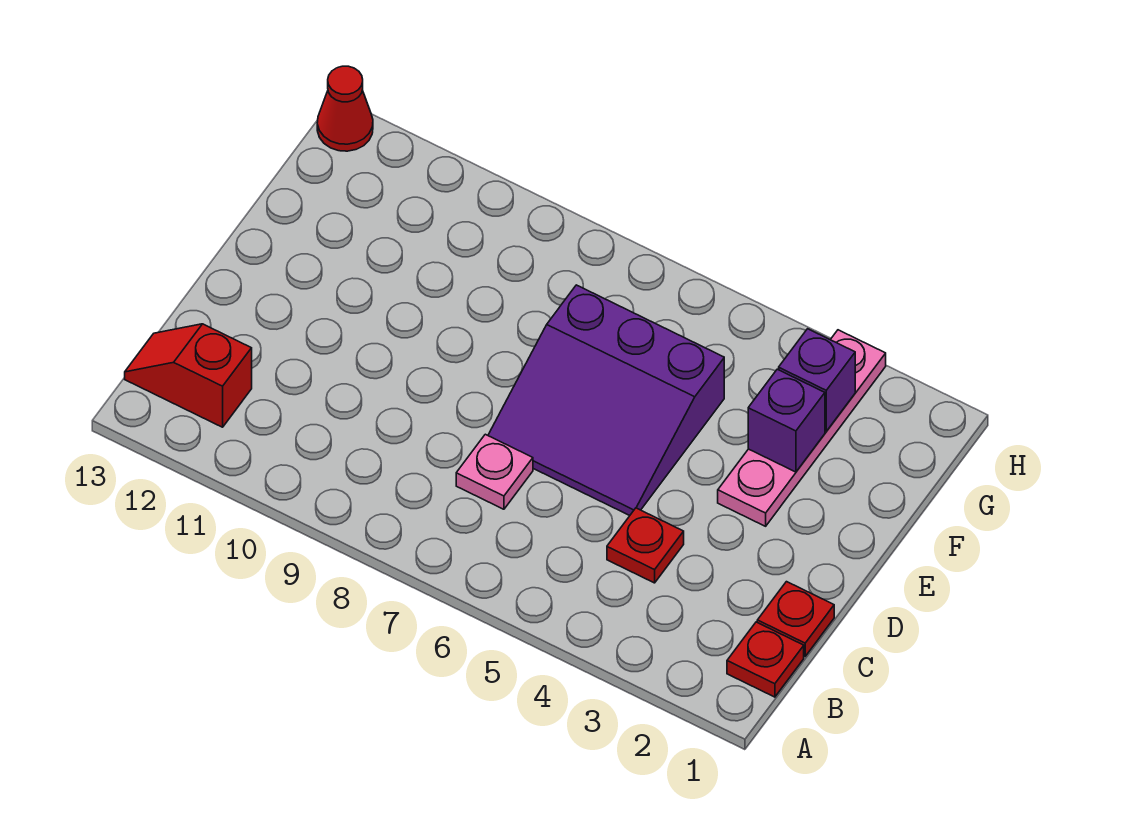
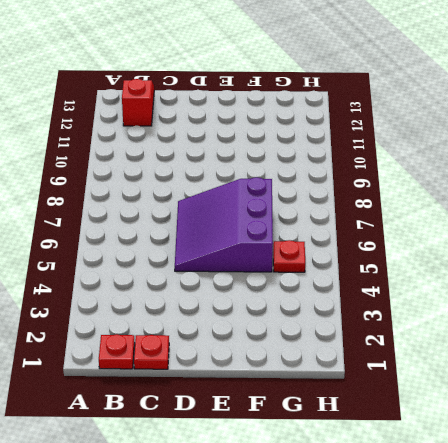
red 1x1 plate [273,240,305,272] -> red 1x1 plate moved to [607,508,684,583]
none -> pink 1x1 plate [456,434,533,509]
none -> pink 1x4 plate [718,330,886,526]

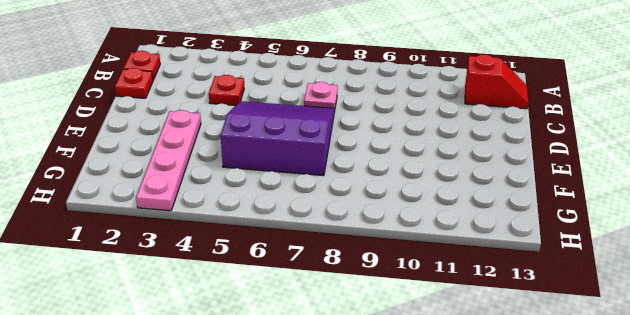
none -> red 1x1 cone [317,66,373,151]
none -> purple 1x1 brick [748,369,825,472]

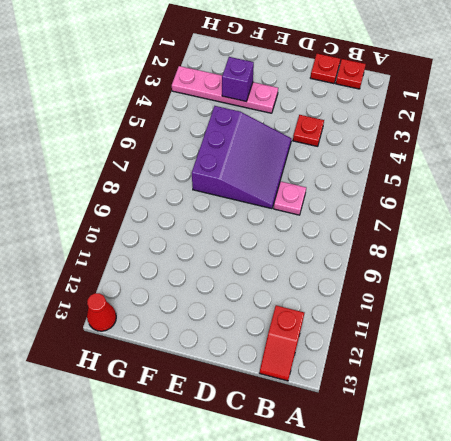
none -> purple 1x1 brick [779,329,855,431]

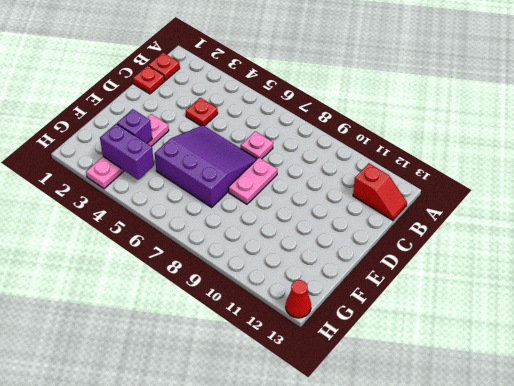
pink 1x2 plate [229,158,277,204] -> none
purple 1x2 brick [100,124,154,179] -> purple 1x1 brick [779,329,855,431]

